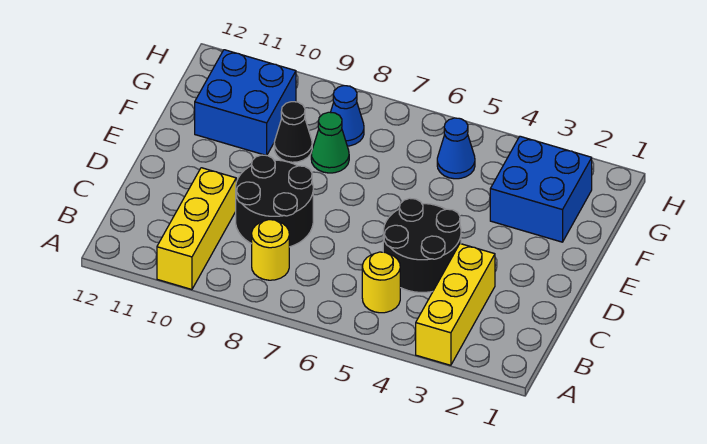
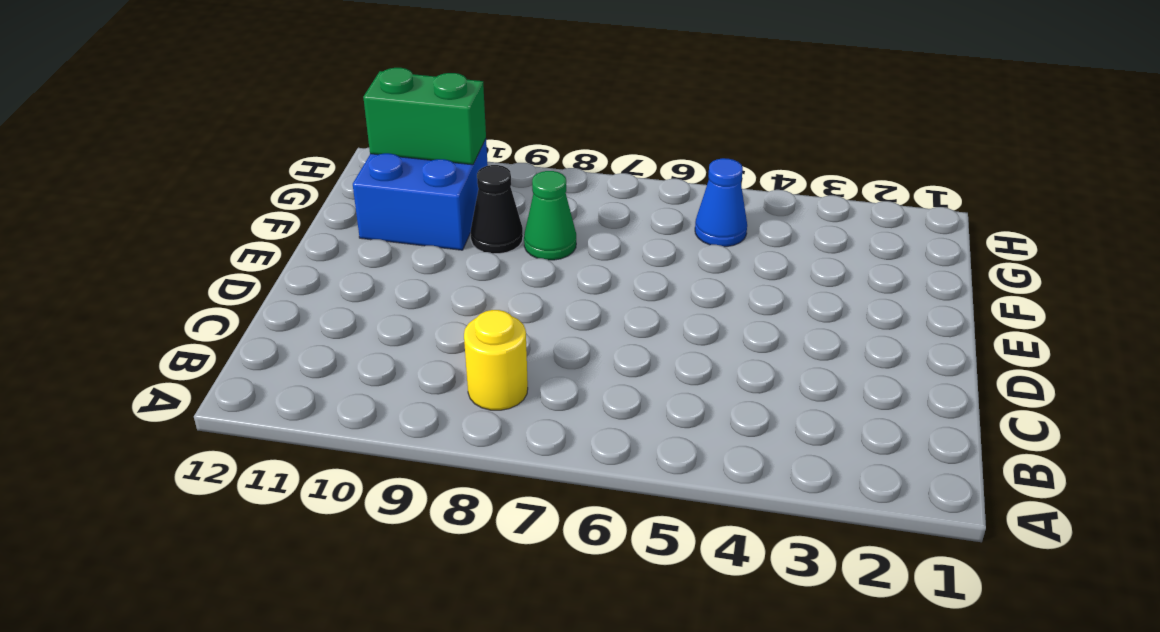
green 1x2 brick [363,68,486,165] -> none
none -> yellow 1x3 brick [416,244,495,365]
none -> yellow 1x3 brick [157,168,236,289]
none -> yellow 1x1 round brick [362,252,400,313]

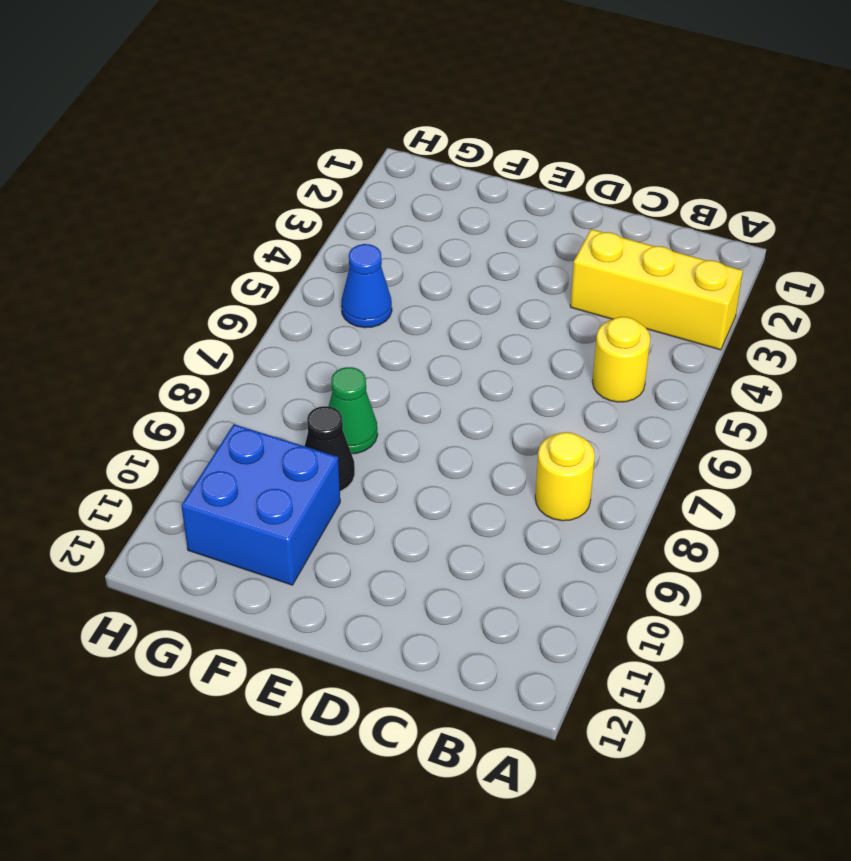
none -> yellow 1x3 brick [157,168,236,289]
none -> black 2x2 round brick [383,198,461,292]
none -> black 2x2 round brick [236,155,313,247]

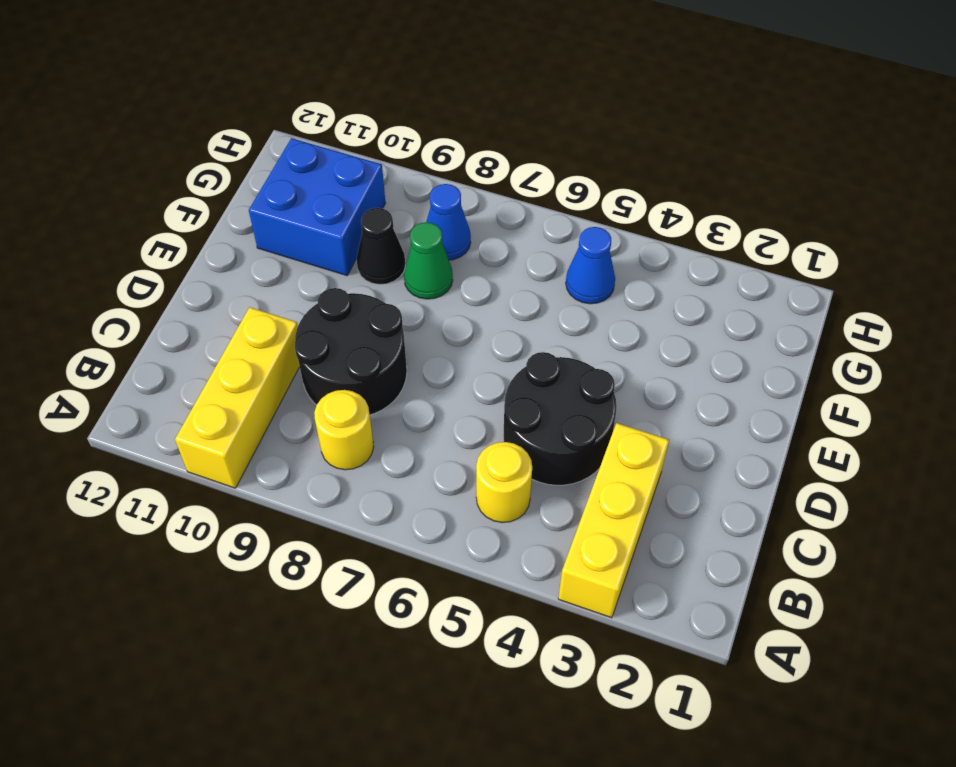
none -> blue 2x2 brick [490,136,592,242]

